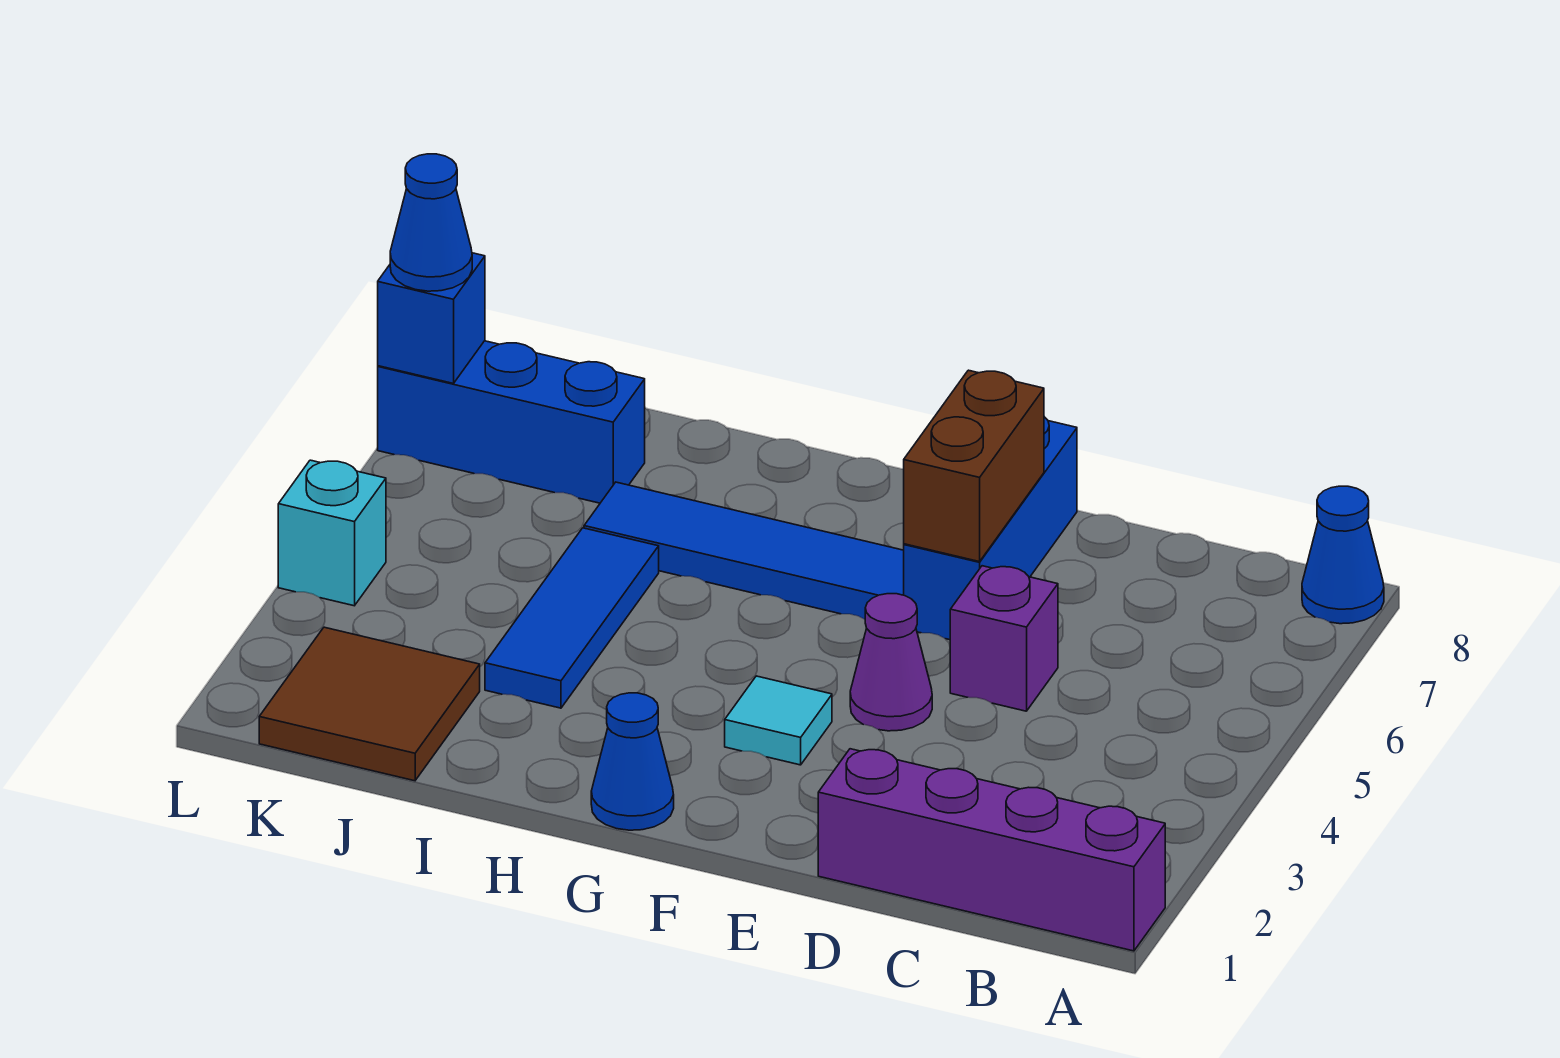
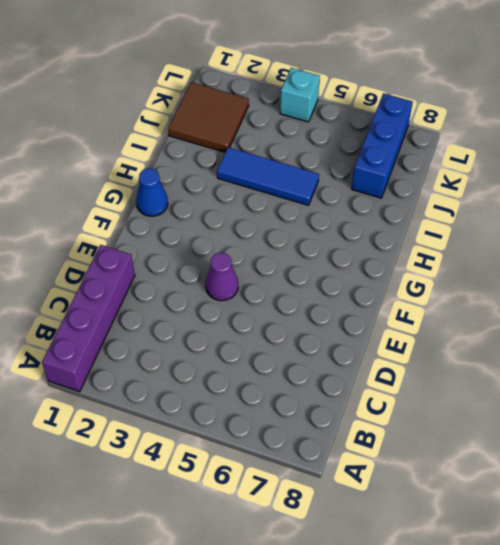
none -> blue 1x1 cone [1302,486,1384,624]
none -> purple 1x1 brick [950,566,1058,711]
none -> blue 1x3 brick [904,417,1077,640]

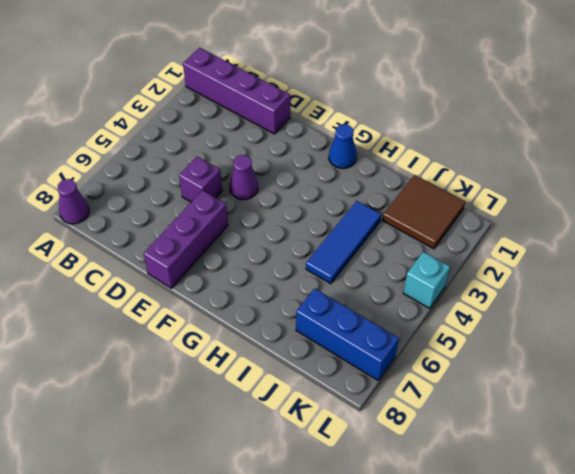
purple 1x1 cone [58,179,89,224] -> blue 1x1 cone [1302,486,1384,624]
purple 1x3 brick [144,190,228,288] -> blue 1x3 brick [904,417,1077,640]
none -> cyan 1x1 tile [725,676,832,765]
none -> blue 1x4 tile [584,482,904,619]
none -> brown 1x2 brick [904,370,1044,562]

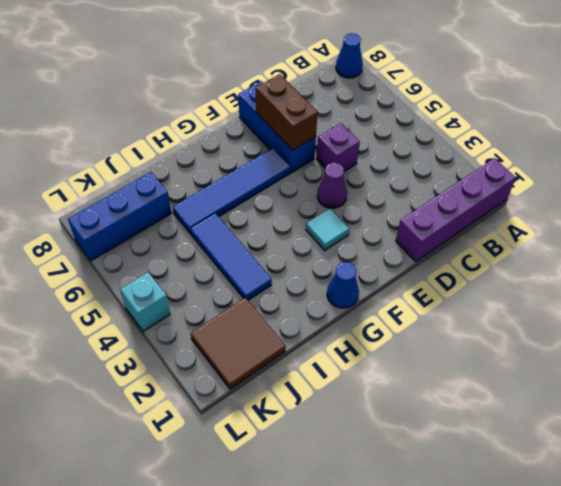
none -> blue 1x1 brick [378,253,485,384]
none -> blue 1x1 cone [390,154,472,291]

